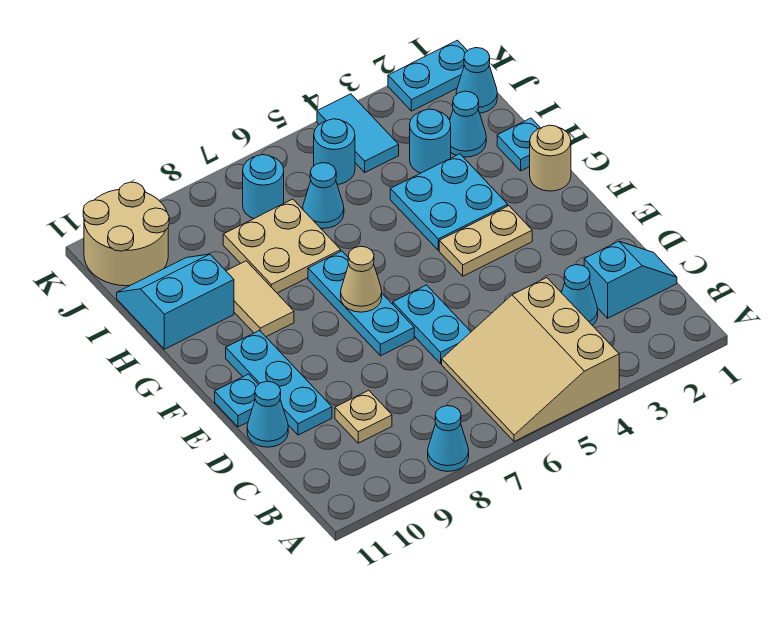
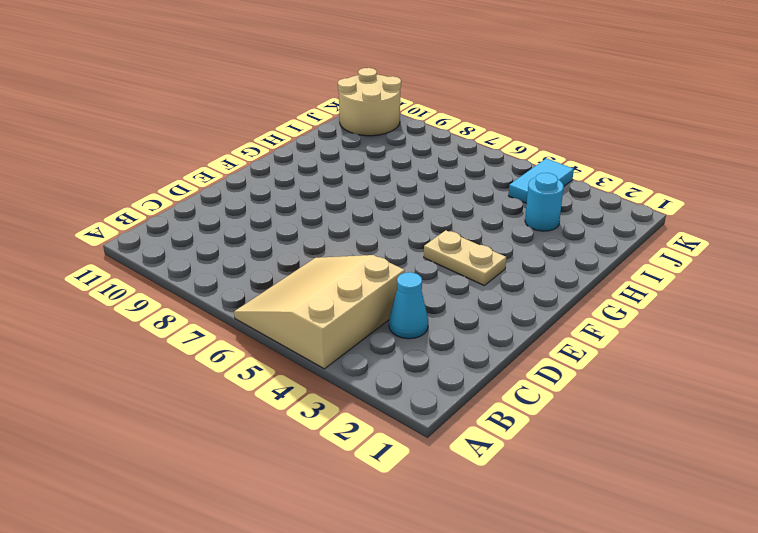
none -> cyan 1x1 cone [428,406,469,472]
none -> cyan 1x2 slope [584,241,677,318]
none -> tan 1x1 plate [335,390,392,443]

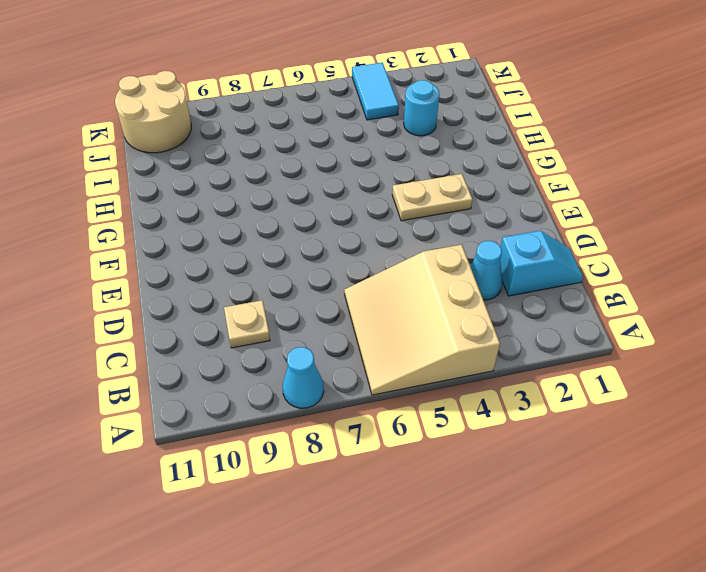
none -> cyan 1x2 plate [393,285,471,364]
none -> cyan 1x3 plate [226,331,332,435]
none -> cyan 1x1 cone [247,381,288,447]

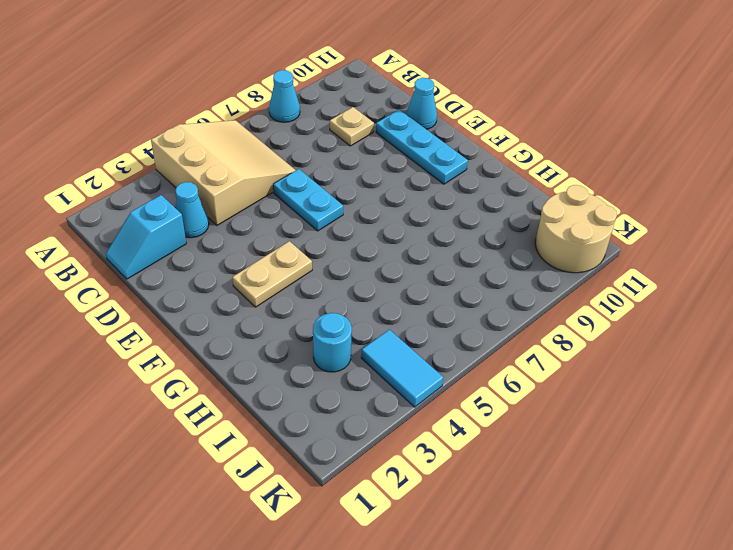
none -> cyan 1x3 plate [308,251,414,356]
none -> cyan 1x1 plate [215,374,258,427]
none -> tan 1x1 round brick [530,125,571,191]

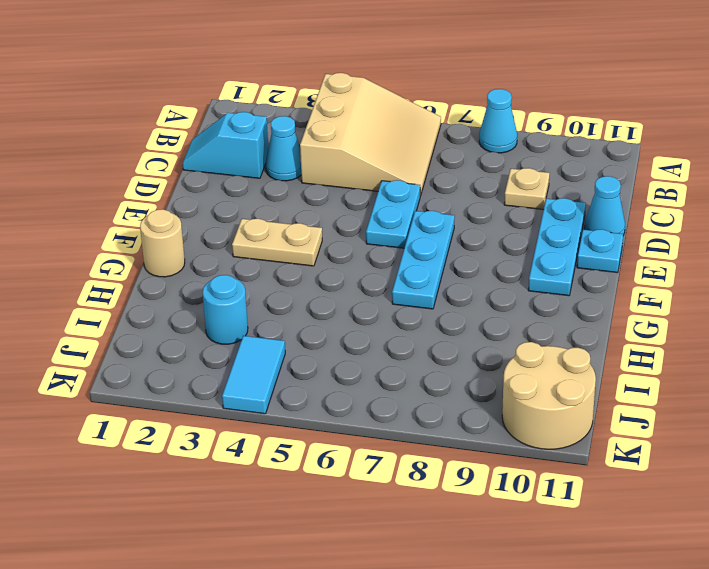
none -> cyan 2x2 plate [390,154,508,250]
none -> tan 1x2 tile [226,261,294,337]
none -> cyan 1x1 plate [497,118,540,171]

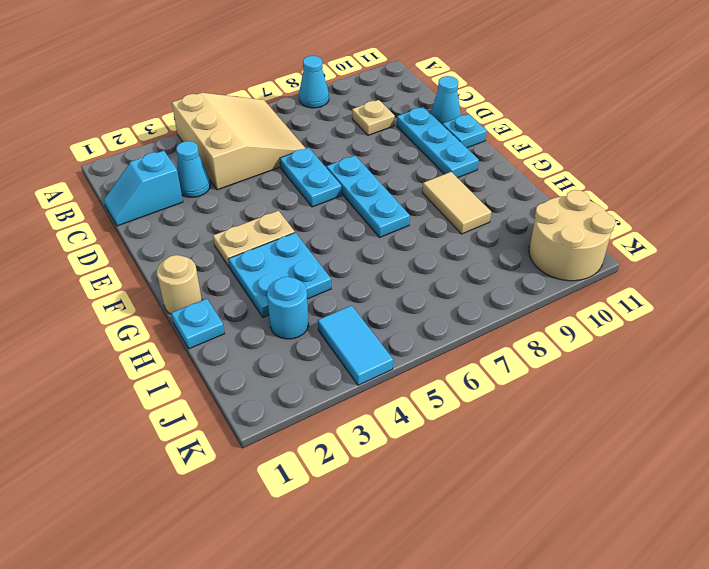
none -> tan 2x2 plate [223,199,341,293]
none -> cyan 2x2 slope [117,254,234,349]
none -> cyan 1x1 cone [450,91,486,157]

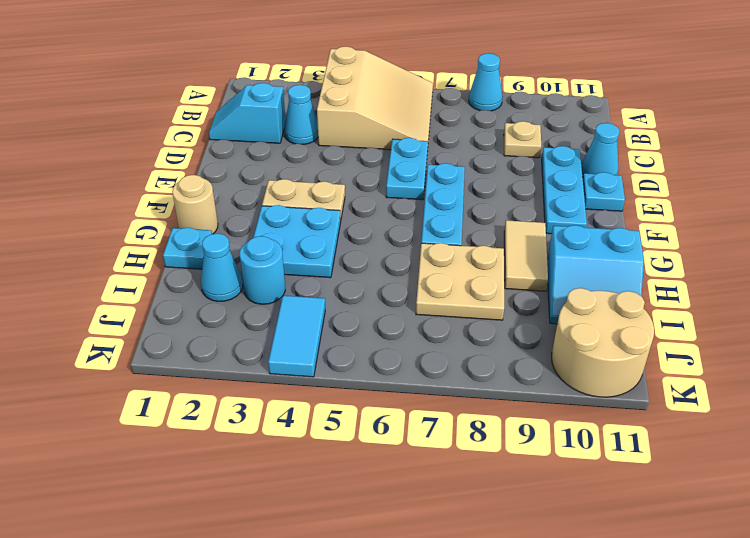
none -> cyan 1x1 cone [303,163,344,229]
none -> cyan 1x1 cone [456,48,497,113]
none -> cyan 1x1 round brick [314,119,355,184]

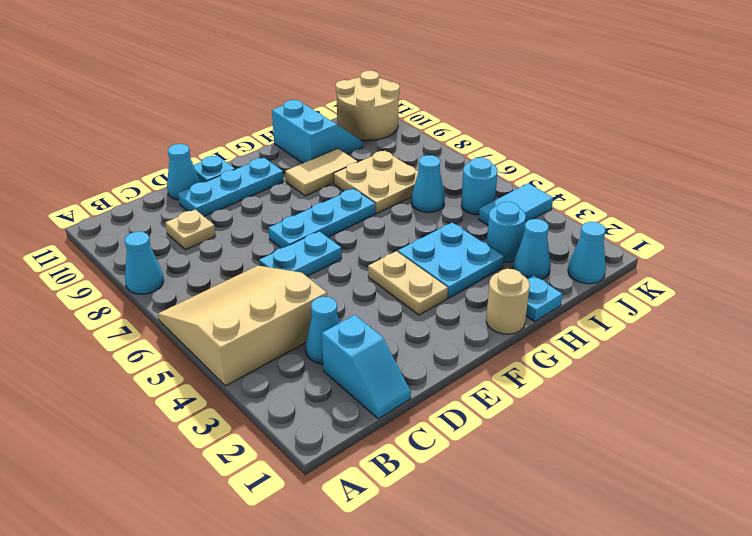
none -> cyan 1x1 round brick [243,155,284,219]
none -> cyan 1x2 plate [388,40,467,111]
none -> tan 1x1 cone [341,246,382,312]

